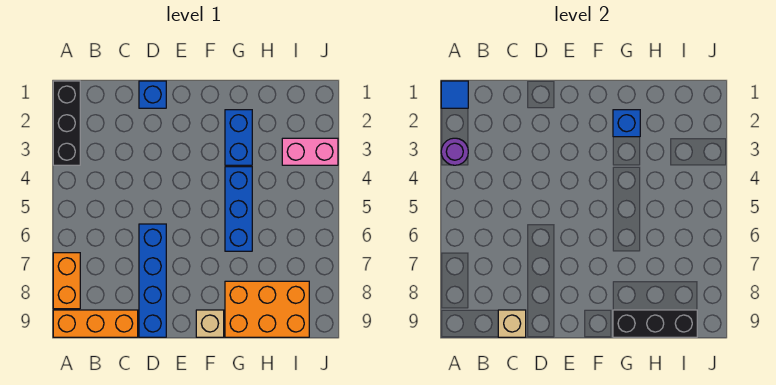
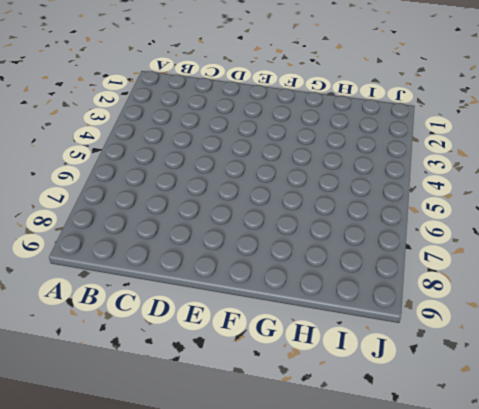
none -> black 1x3 brick [53,81,80,165]
none -> orange 1x2 brick [53,253,80,309]
none -> orange 1x3 brick [53,310,138,337]

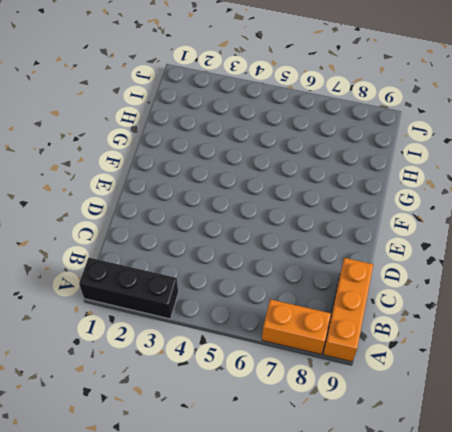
none -> blue 1x1 brick [139,81,166,108]
none -> blue 1x4 brick [139,224,166,337]
none -> tan 1x1 brick [196,310,224,337]

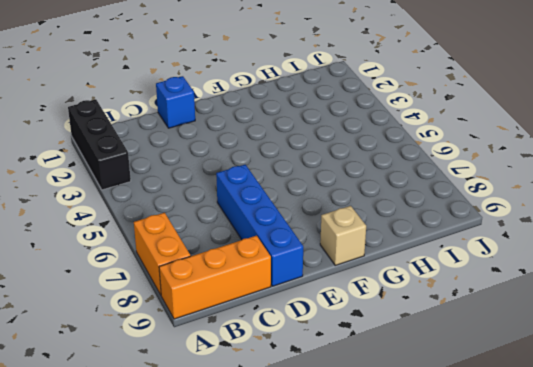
none -> blue 1x2 brick [225,110,252,165]
none -> blue 1x3 brick [225,167,252,251]
none -> orange 2x3 brick [225,281,309,337]

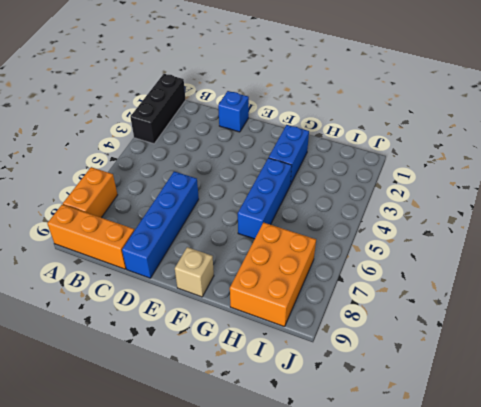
orange 2x3 brick [230,223,316,327] -> orange 2x3 brick turned to [225,281,309,337]
none -> pink 1x2 brick [282,138,338,165]
none -> blue 1x1 tile [441,81,468,108]
none -> purple 1x1 round brick [441,138,468,165]

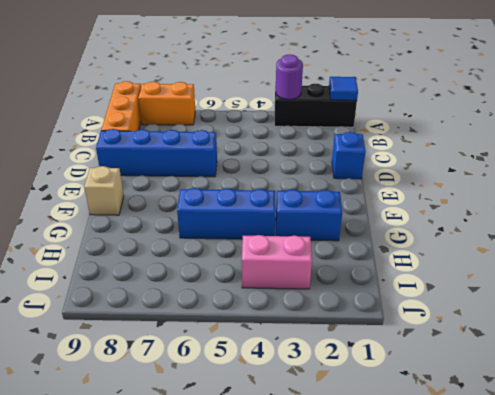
pink 1x2 brick [242,235,312,289] -> pink 1x2 brick turned to [282,138,338,165]
none -> orange 2x3 brick [225,281,309,337]
none -> tan 1x1 brick [498,310,526,337]
none -> blue 1x1 brick [613,110,640,137]

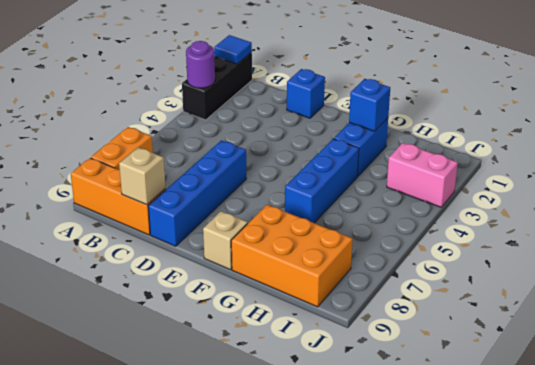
none -> black 1x3 brick [613,310,697,337]

